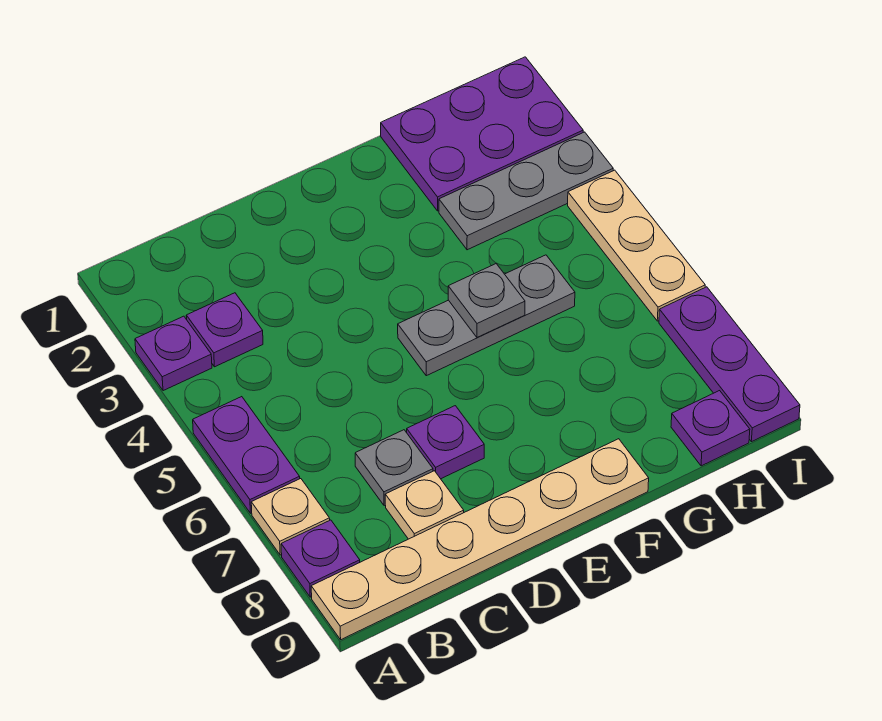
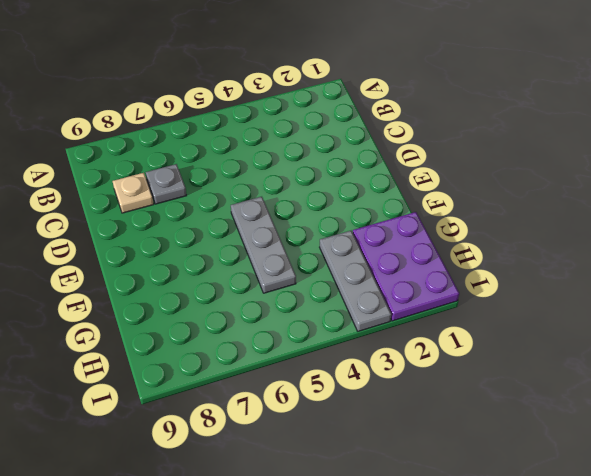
none -> purple 1x1 plate [135,316,212,391]
none -> purple 1x2 plate [193,397,300,513]
none -> tan 1x1 plate [251,479,330,555]

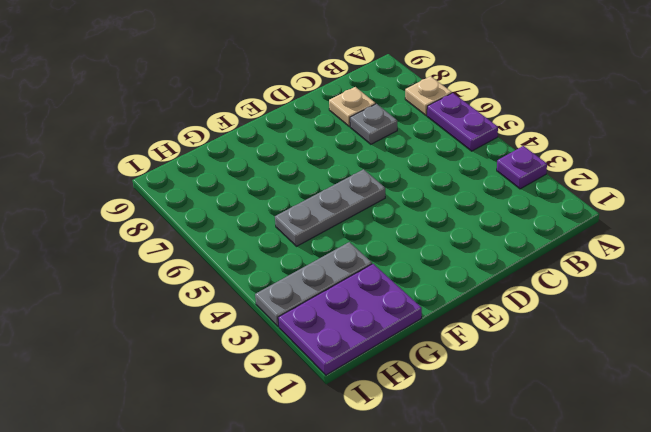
none -> purple 1x1 plate [281,520,360,597]
none -> tan 1x6 plate [311,439,649,640]
none -> purple 1x1 plate [186,293,263,367]

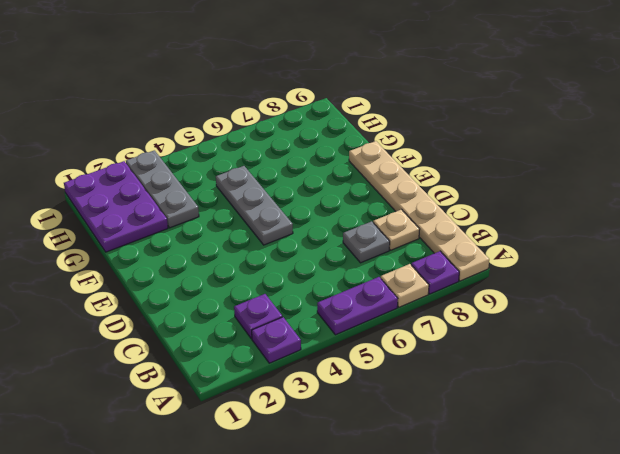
none -> purple 1x1 plate [407,406,484,479]
none -> purple 1x1 plate [671,391,750,466]
none -> tan 1x3 plate [568,170,705,321]

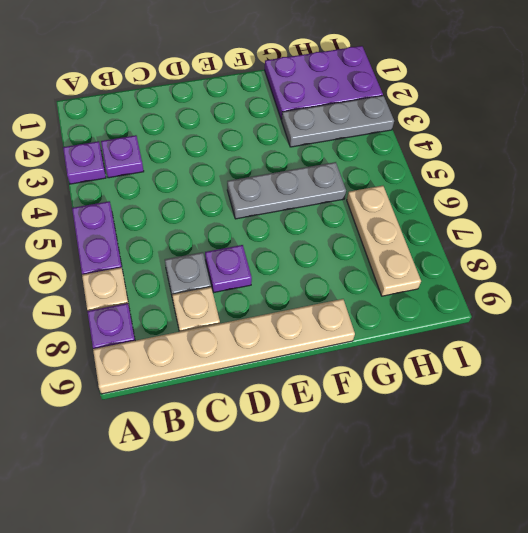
tan 1x3 plate [347,186,421,296] -> tan 1x3 plate moved to [568,170,705,321]
none -> purple 1x1 plate [671,391,750,466]
none -> purple 1x3 plate [659,287,800,442]
none -> grey 1x1 plate [448,264,525,337]

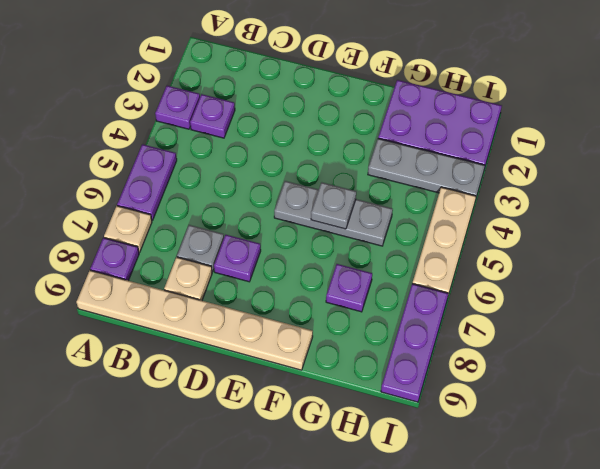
purple 1x1 plate [326,264,372,312] -> purple 1x1 plate moved to [671,391,750,466]

